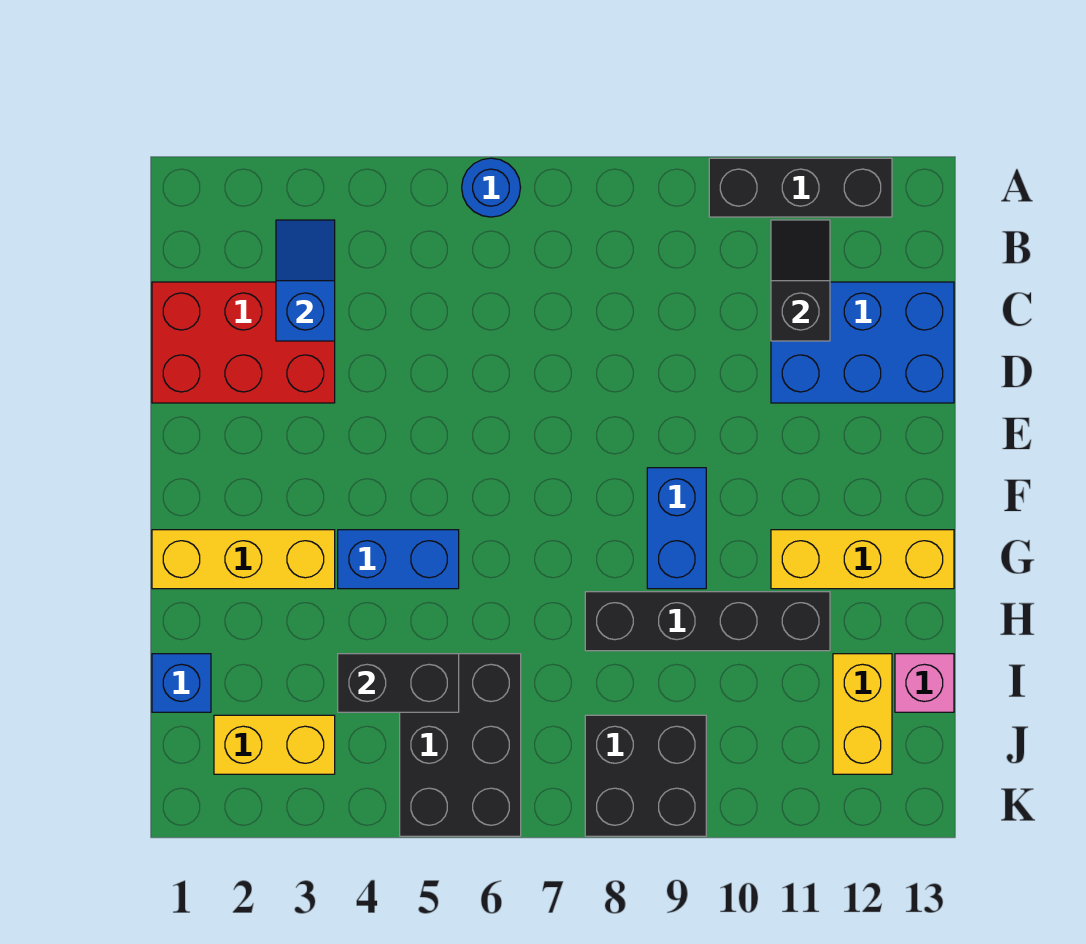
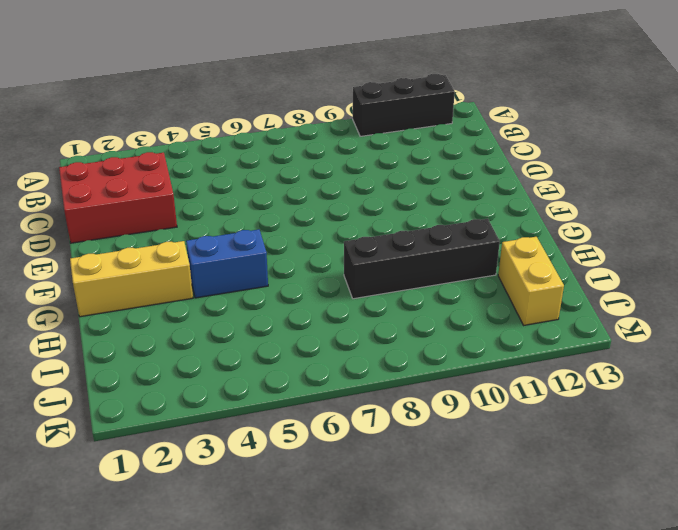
none -> blue 1x1 round brick [462,158,521,217]
none -> blue 2x3 brick [771,282,954,403]
none -> blue 1x2 brick [647,468,706,589]

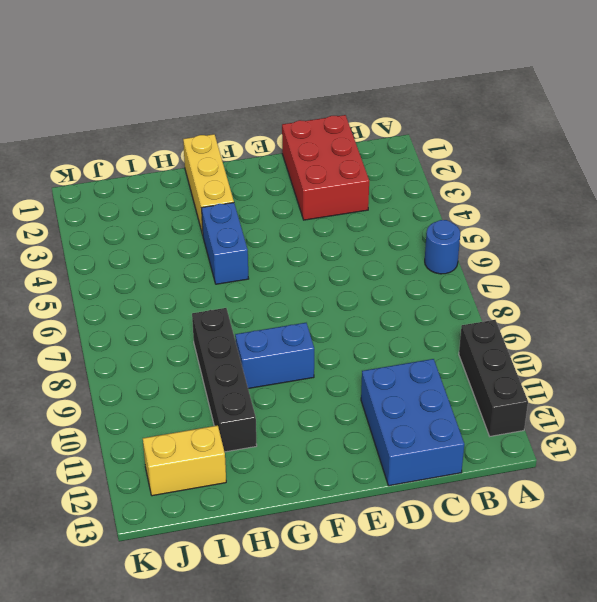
none -> yellow 1x3 brick [771,530,954,589]
none -> blue 1x1 brick [152,654,211,712]
none -> black 2x3 brick [400,654,521,836]

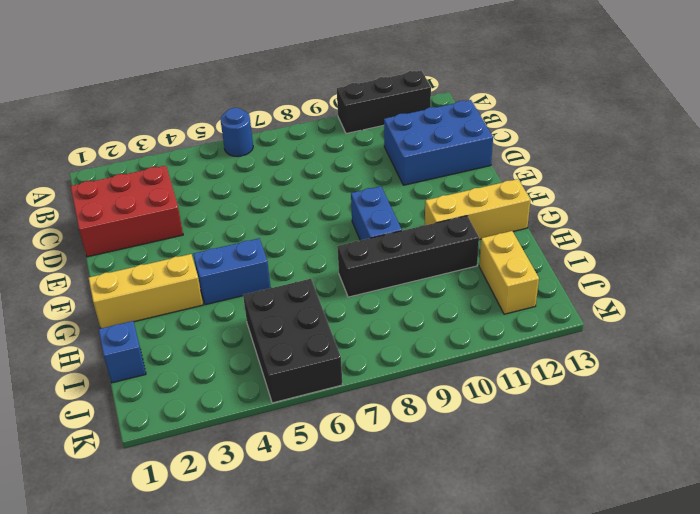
none -> pink 1x1 brick [895,654,954,712]
none -> yellow 1x2 brick [214,715,335,774]
none -> black 2x2 brick [585,715,706,836]

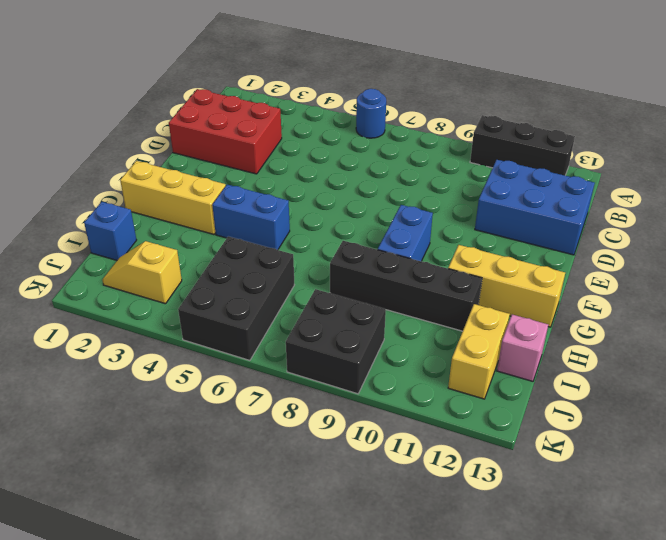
yellow 1x2 slope [102,241,182,304] -> yellow 1x2 brick [214,715,335,774]
none -> blue 1x2 slope [276,220,335,341]
none -> black 1x2 slope [771,220,830,341]
none -> black 1x2 brick [338,654,459,712]

